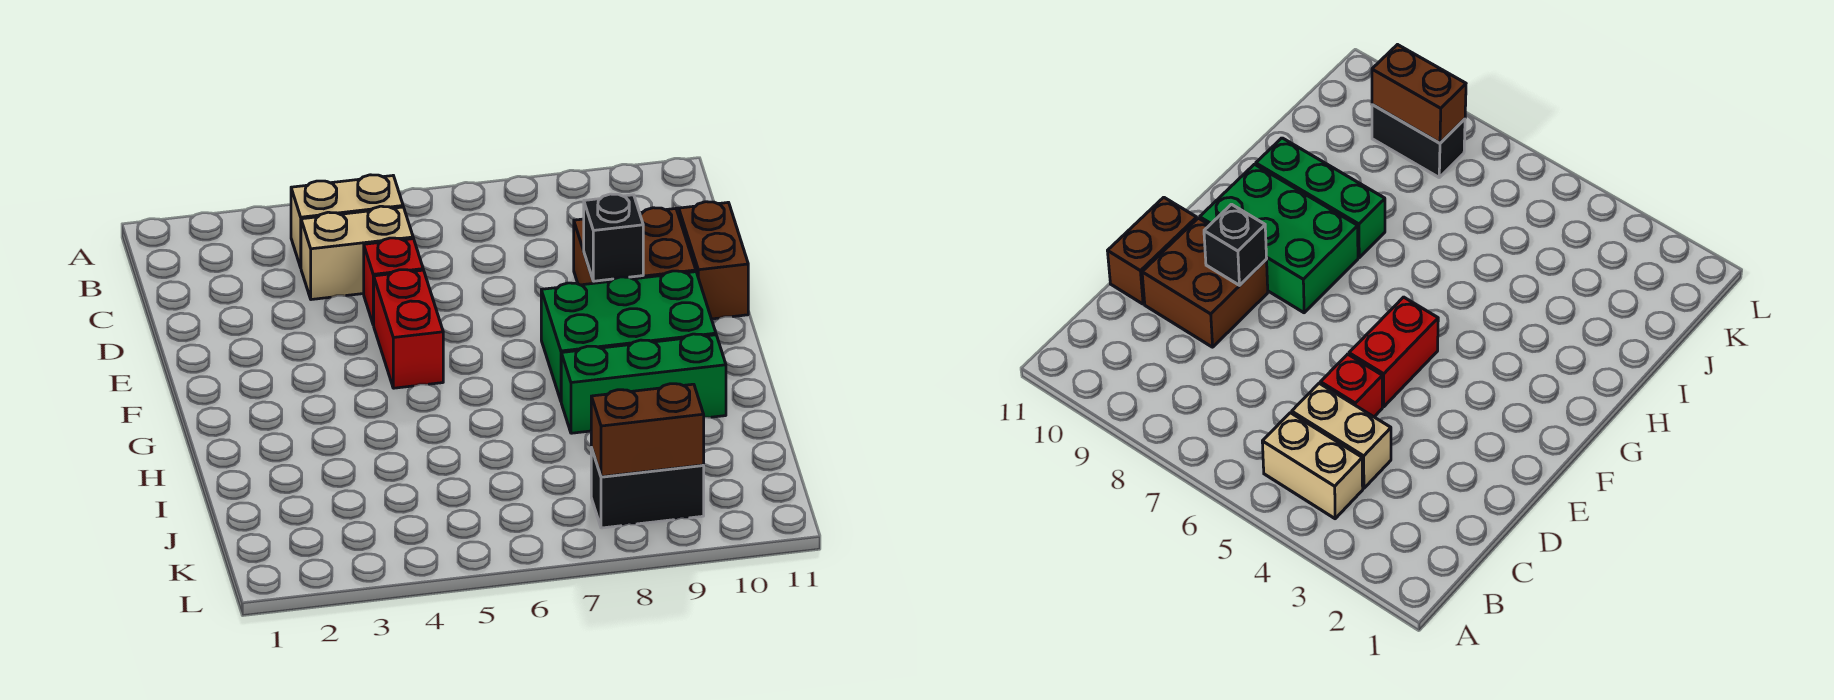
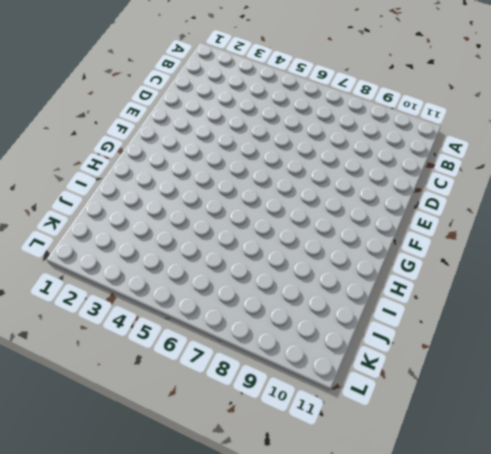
none -> tan 1x2 brick [291,175,403,267]
none -> tan 1x2 brick [301,206,413,300]

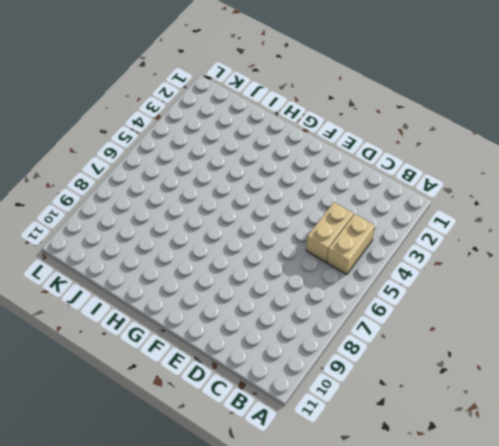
none -> red 1x1 brick [364,238,423,325]
none -> brown 2x2 brick [574,208,696,285]

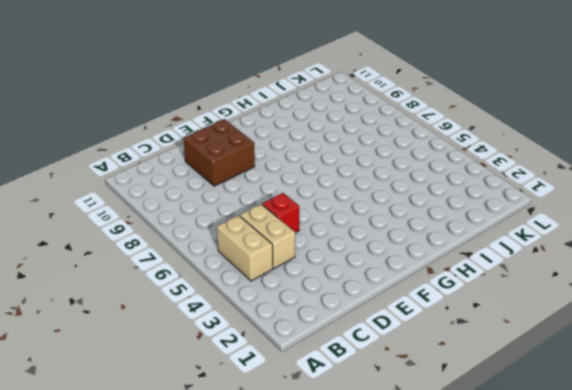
none -> brown 1x2 brick [679,202,748,319]
none -> red 1x2 brick [374,270,443,388]

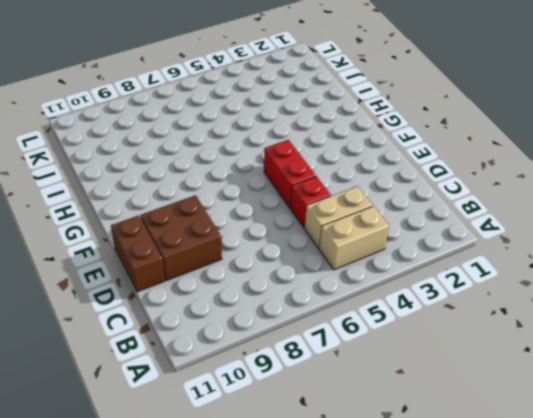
none -> green 2x3 brick [541,271,716,401]
none -> green 1x3 brick [561,334,726,433]

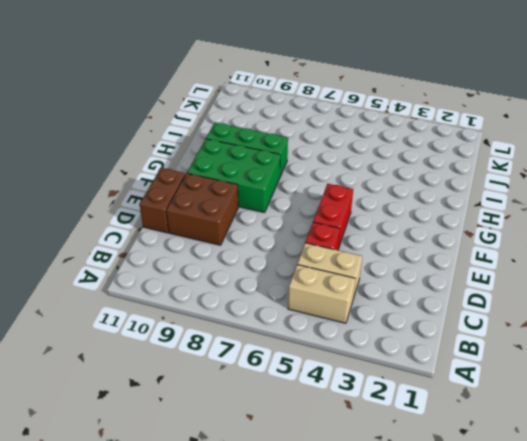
none -> black 1x2 brick [591,448,704,528]
none -> black 1x1 brick [584,194,643,281]

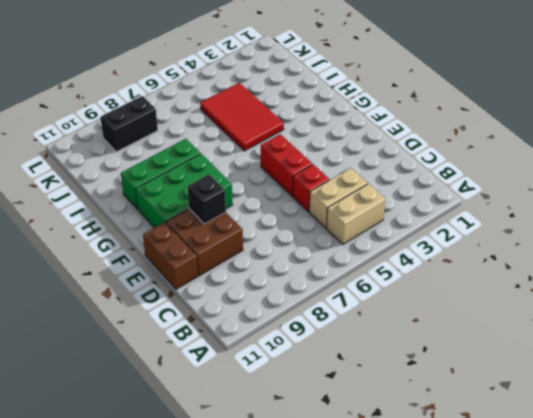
red 2x3 tile [200,83,284,151] -> none
none -> brown 1x2 brick [591,384,704,477]

